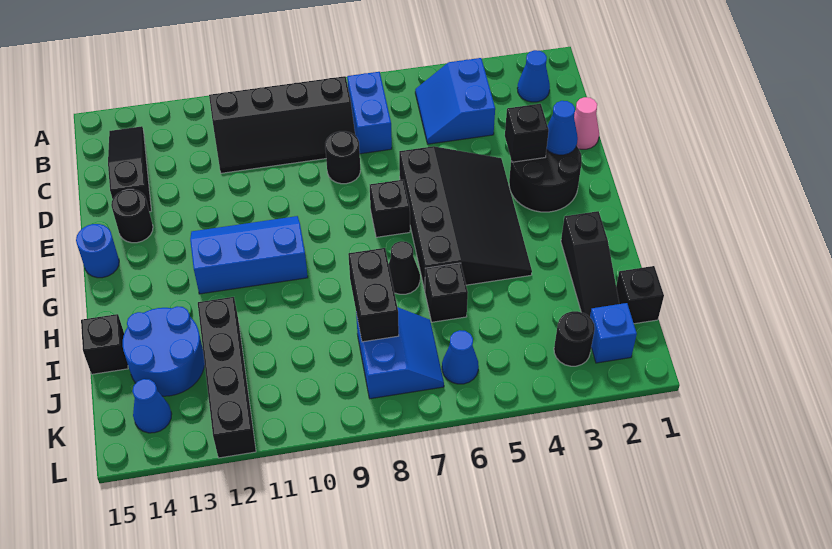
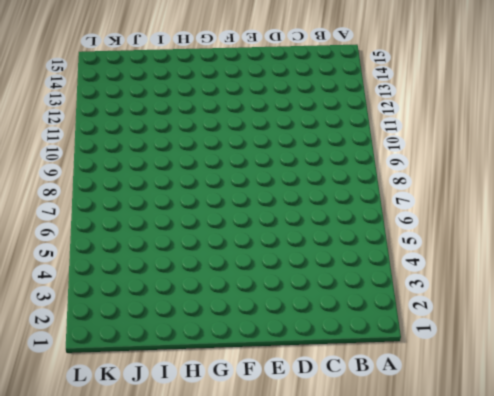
none -> blue 1x1 cone [517,50,550,102]
none -> blue 2x2 slope [415,58,495,144]
none -> blue 1x2 brick [347,72,392,154]

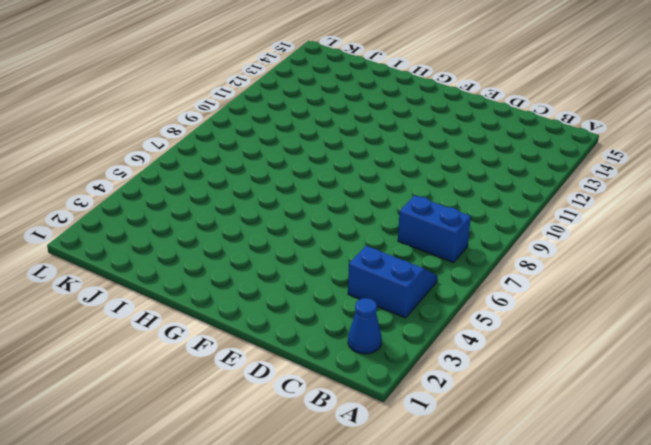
none -> black 2x4 slope [209,76,355,173]
none -> black 1x3 slope [108,126,151,212]
none -> pink 1x1 cone [574,97,599,149]

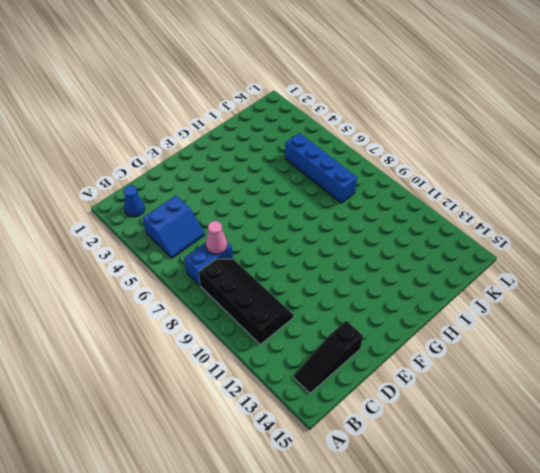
pink 1x1 cone [206,221,227,254] -> pink 1x1 cone moved to [574,97,599,149]
blue 1x4 brick [285,133,357,203] -> blue 2x2 slope [356,307,444,399]
none -> black 1x1 round brick [325,131,360,184]
none -> black 2x2 round brick [509,146,582,212]
none -> black 3x4 slope [399,146,532,290]

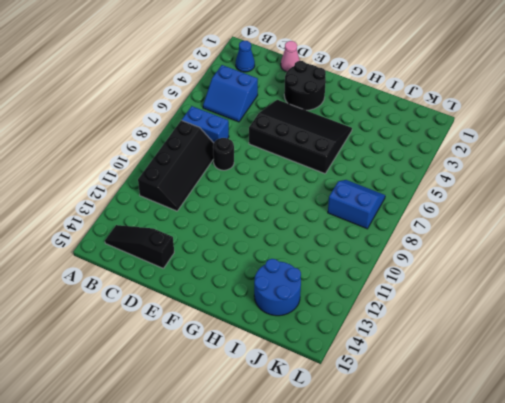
none -> black 1x1 round brick [111,189,153,243]
none -> black 1x1 brick [370,180,410,237]
none -> blue 2x3 slope [190,216,308,294]

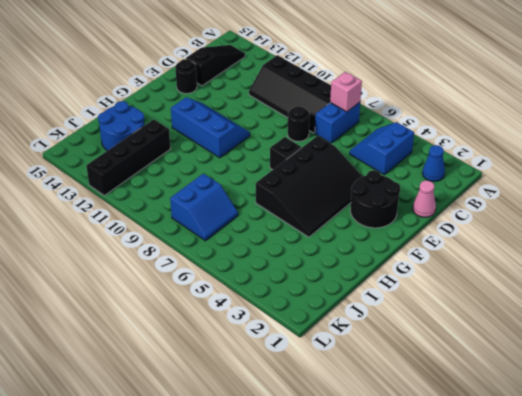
pink 1x1 brick [330,72,362,112] -> none
none -> blue 1x1 round brick [76,224,119,278]
none -> black 1x3 slope [561,211,619,317]
none -> black 1x1 cone [389,241,420,294]

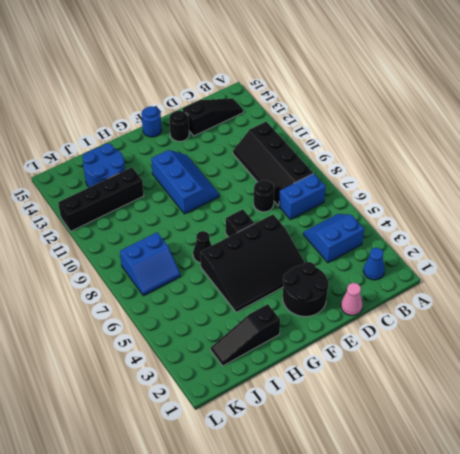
none -> black 1x1 brick [425,263,468,322]
none -> black 1x1 brick [81,314,128,374]
none -> black 1x1 brick [616,266,664,324]

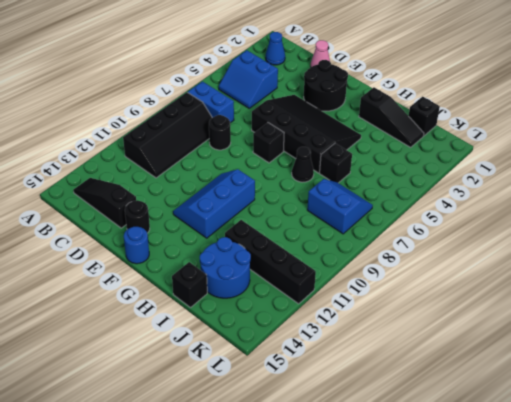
none -> blue 1x1 brick [590,303,637,363]
none -> black 1x1 round brick [554,311,595,366]
none -> blue 1x1 cone [442,330,479,384]

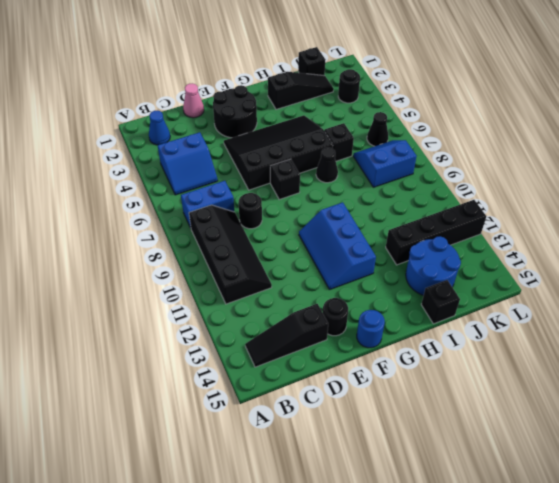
black 1x1 cone [367,112,388,146] -> blue 1x1 cone [442,330,479,384]
none -> blue 1x1 brick [590,303,637,363]
none -> blue 1x1 cone [132,379,172,433]
none -> blue 1x1 cone [547,101,578,155]

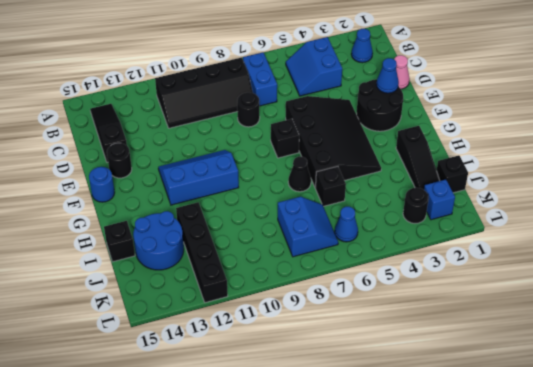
none -> blue 1x1 cone [132,379,172,433]
none -> black 1x1 brick [505,104,549,162]
none -> black 1x2 brick [348,248,399,342]

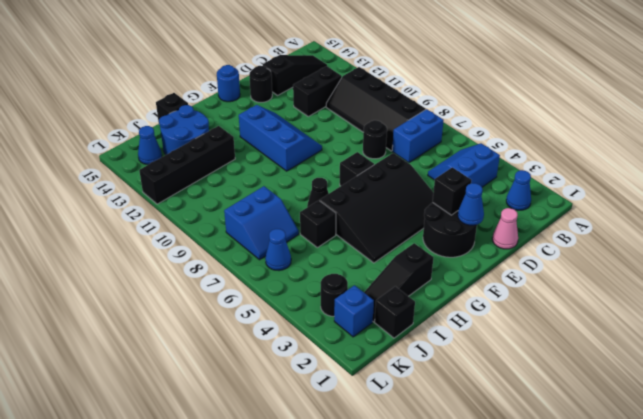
black 1x2 brick [293,66,342,116] -> black 1x2 brick moved to [348,248,399,342]

